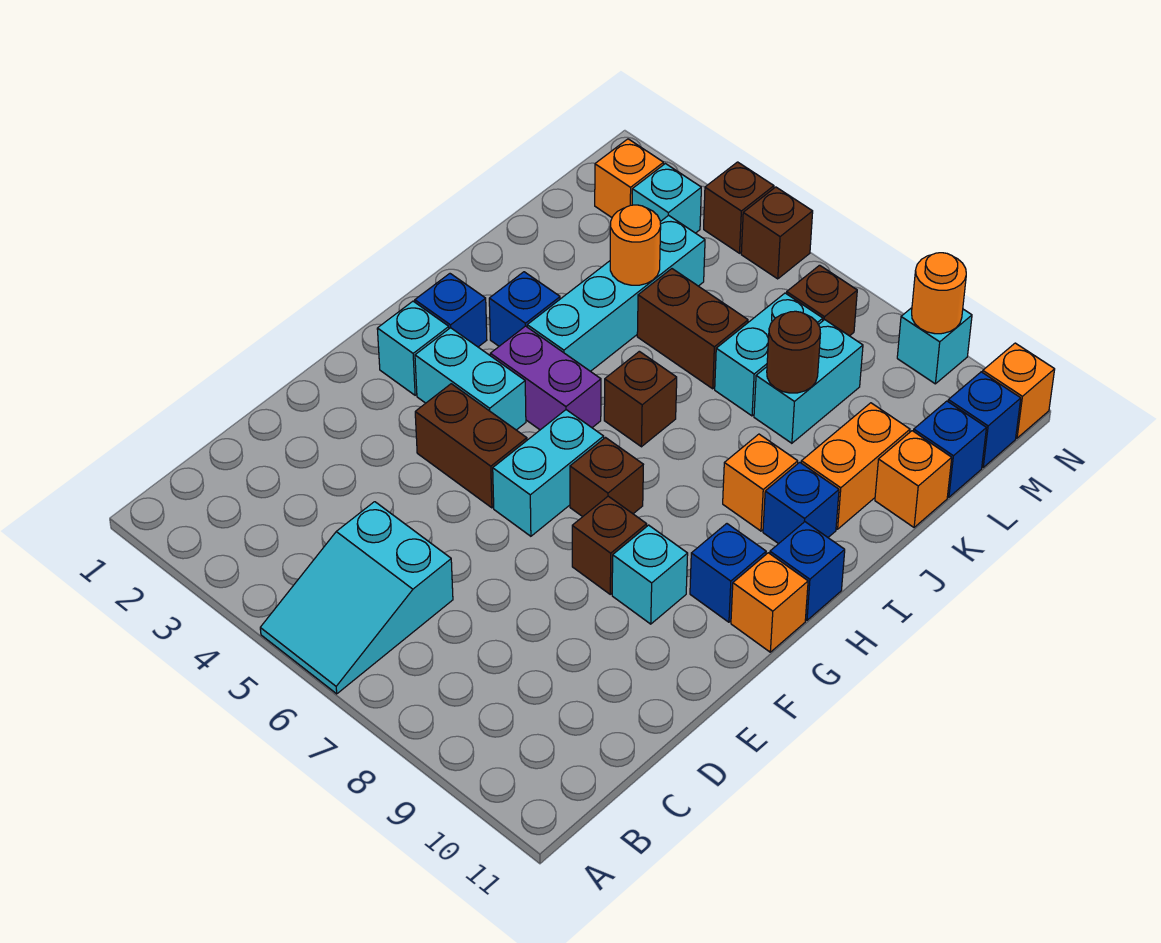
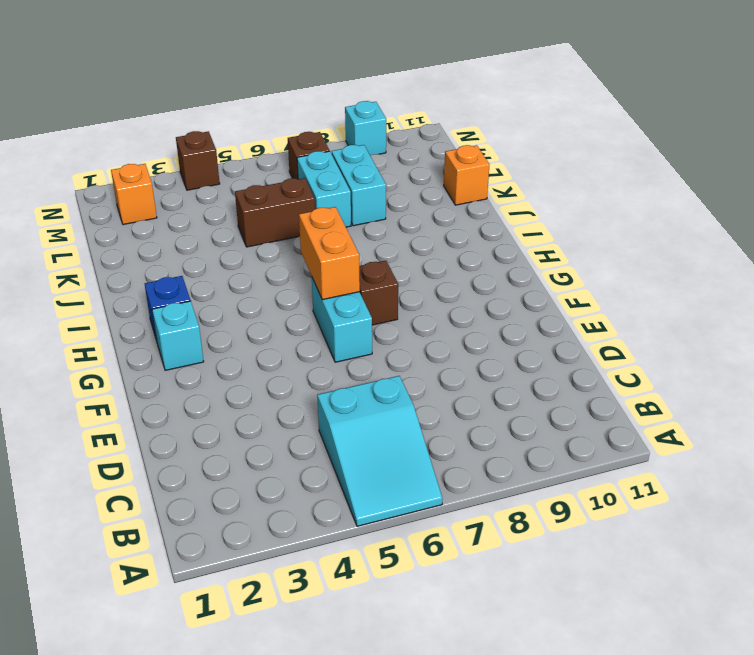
orange 1x2 brick [299,207,360,300] -> orange 1x2 brick moved to [801,403,910,529]
none -> brown 1x2 brick [415,384,527,508]
none -> brown 1x1 brick [572,496,647,594]
none -> cyan 1x1 brick [612,525,688,624]
none -> cyan 1x2 brick [415,328,526,430]

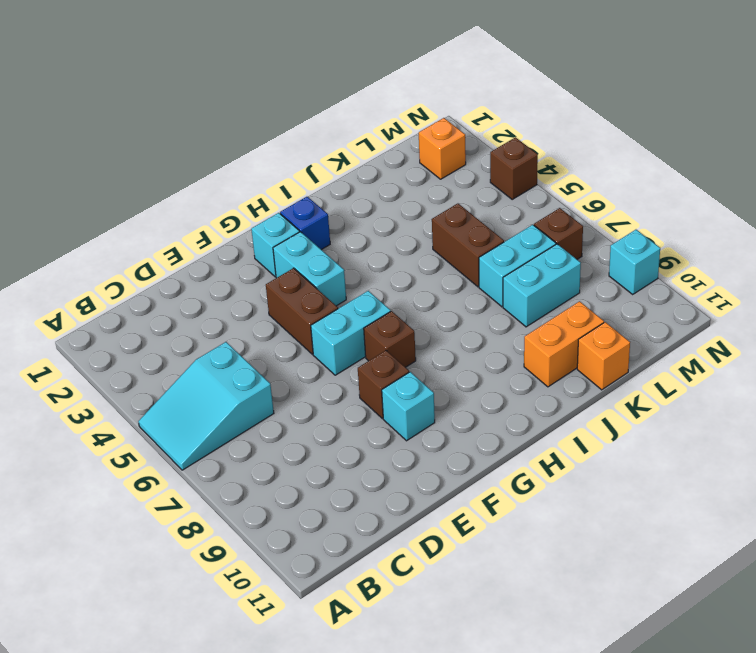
none -> blue 1x1 brick [690,524,766,622]
none -> orange 1x1 brick [731,553,808,652]
none -> purple 1x2 brick [490,326,601,430]
none -> blue 1x1 brick [770,522,845,620]

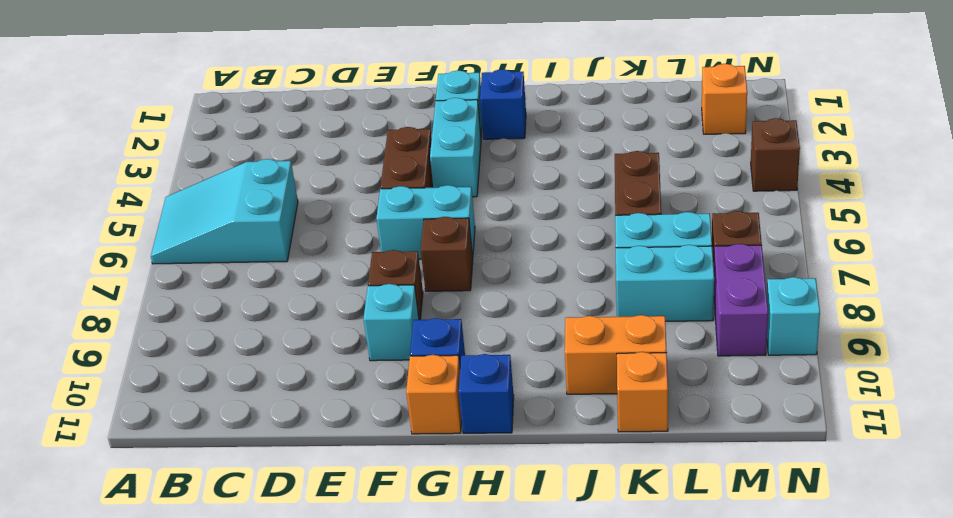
purple 1x2 brick [714,244,768,356] -> purple 1x2 brick moved to [490,326,601,430]
none -> blue 1x1 brick [489,272,560,346]
none -> cyan 1x4 brick [527,215,705,371]
none -> brown 1x1 brick [604,351,677,447]
none -> orange 1x1 brick [723,434,798,531]

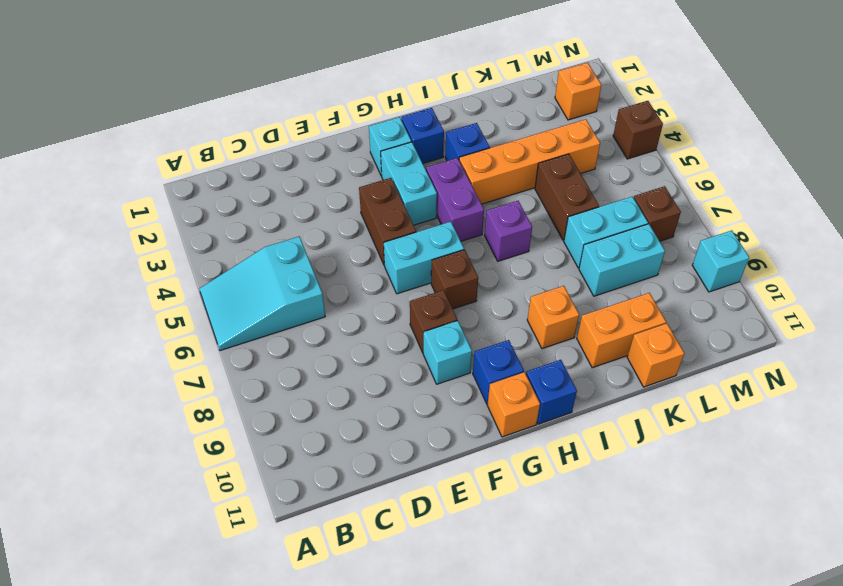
orange 1x4 brick [459,119,600,204] -> cyan 1x4 brick [527,215,705,371]
purple 1x1 brick [485,201,532,261] -> brown 1x1 brick [604,351,677,447]
none -> blue 1x1 brick [763,462,839,544]
none -> blue 1x1 brick [914,401,986,497]
none -> cyan 1x1 brick [632,164,701,233]
none -> blue 1x1 brick [948,372,1021,467]

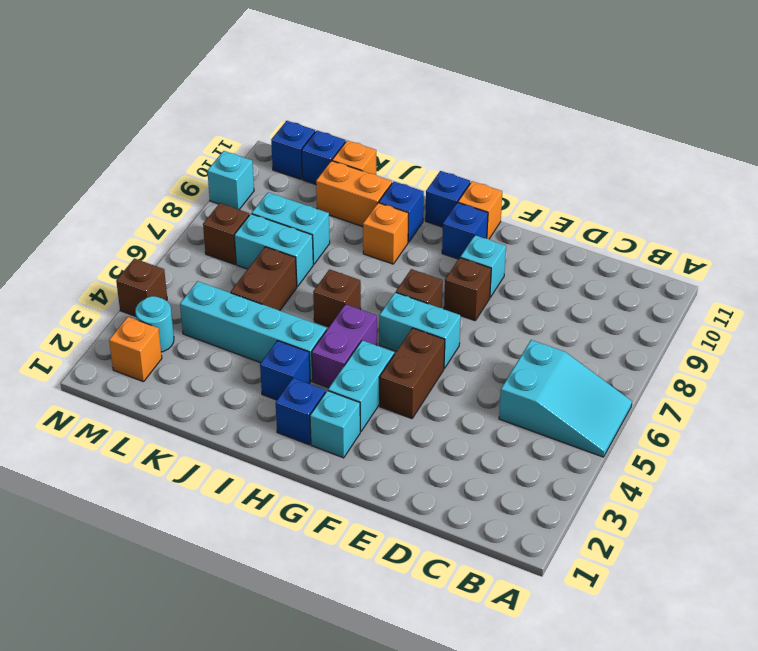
cyan 1x1 round brick [135,296,174,352] -> cyan 1x1 brick [632,164,701,233]
none -> brown 1x1 brick [741,187,813,279]
none -> orange 1x1 brick [983,343,1055,438]
none -> orange 1x1 round brick [610,205,661,285]
none -> brown 1x1 round brick [767,311,821,393]

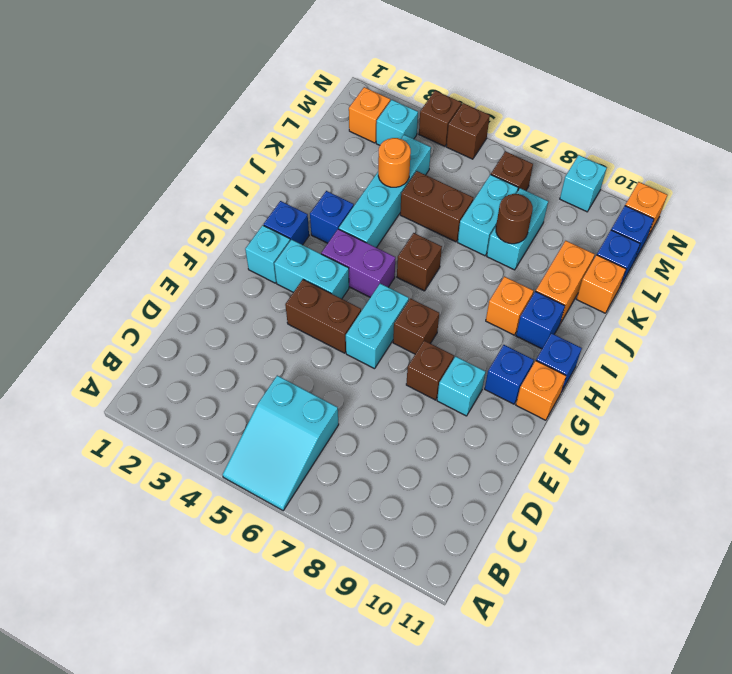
none -> orange 1x1 round brick [912,253,966,334]

